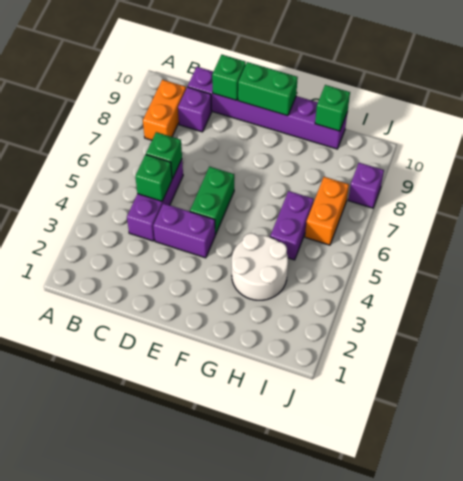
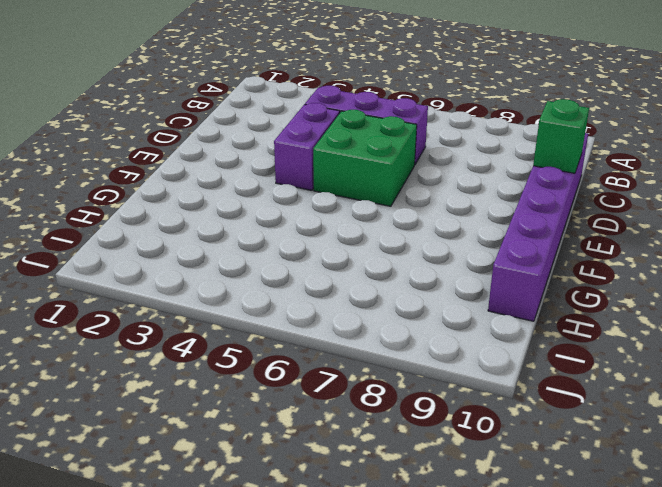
green 2x2 brick [313,110,417,206] -> green 1x2 brick [190,167,235,235]
none -> orange 1x2 brick [143,80,186,140]
none -> purple 1x1 brick [178,87,212,132]
none -> white 2x2 round brick [232,233,288,300]

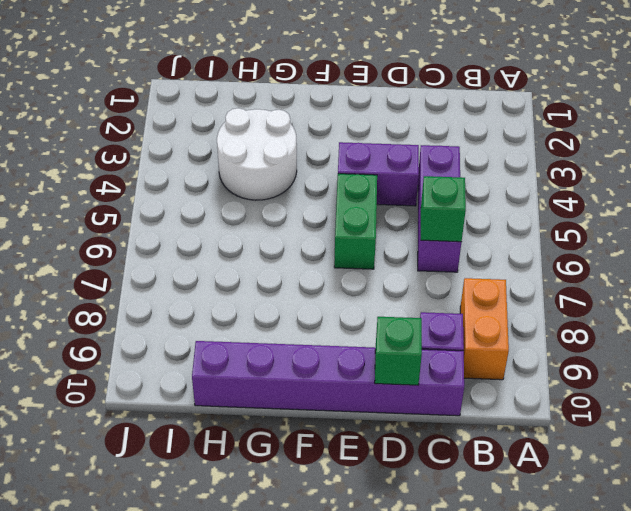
none -> purple 1x2 brick [270,191,314,260]
none -> orange 1x2 brick [305,177,349,245]
none -> purple 1x1 brick [348,163,384,208]

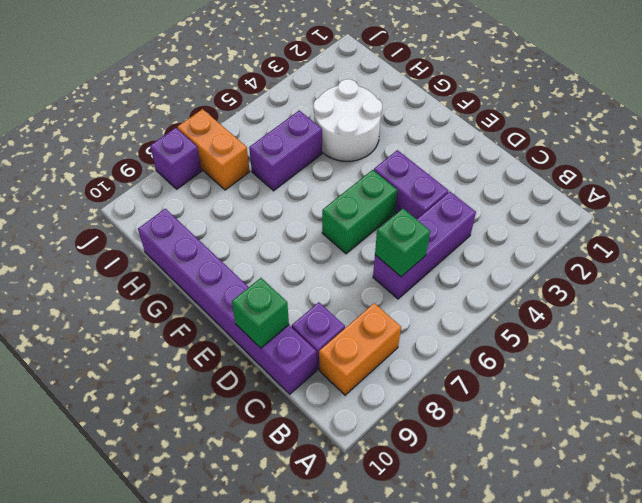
orange 1x2 brick [177,109,250,190] -> orange 1x2 brick turned to [305,177,349,245]
none -> green 1x1 brick [135,154,172,201]
none -> green 1x2 brick [238,62,298,116]
none -> green 1x1 brick [315,85,350,131]

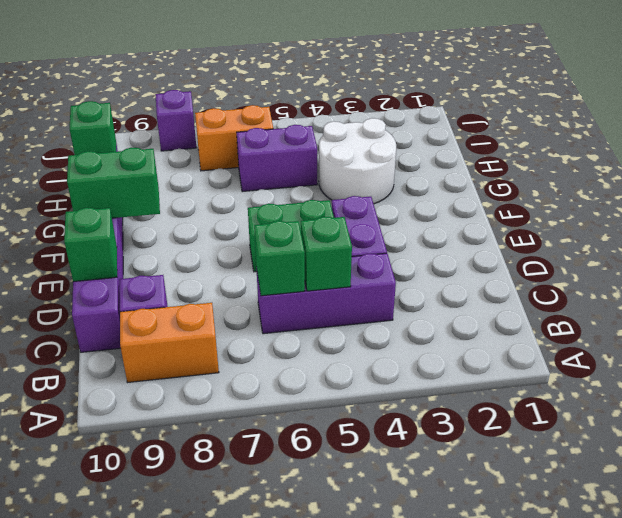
green 1x2 brick [67,148,160,218] -> green 1x2 brick turned to [238,62,298,116]

